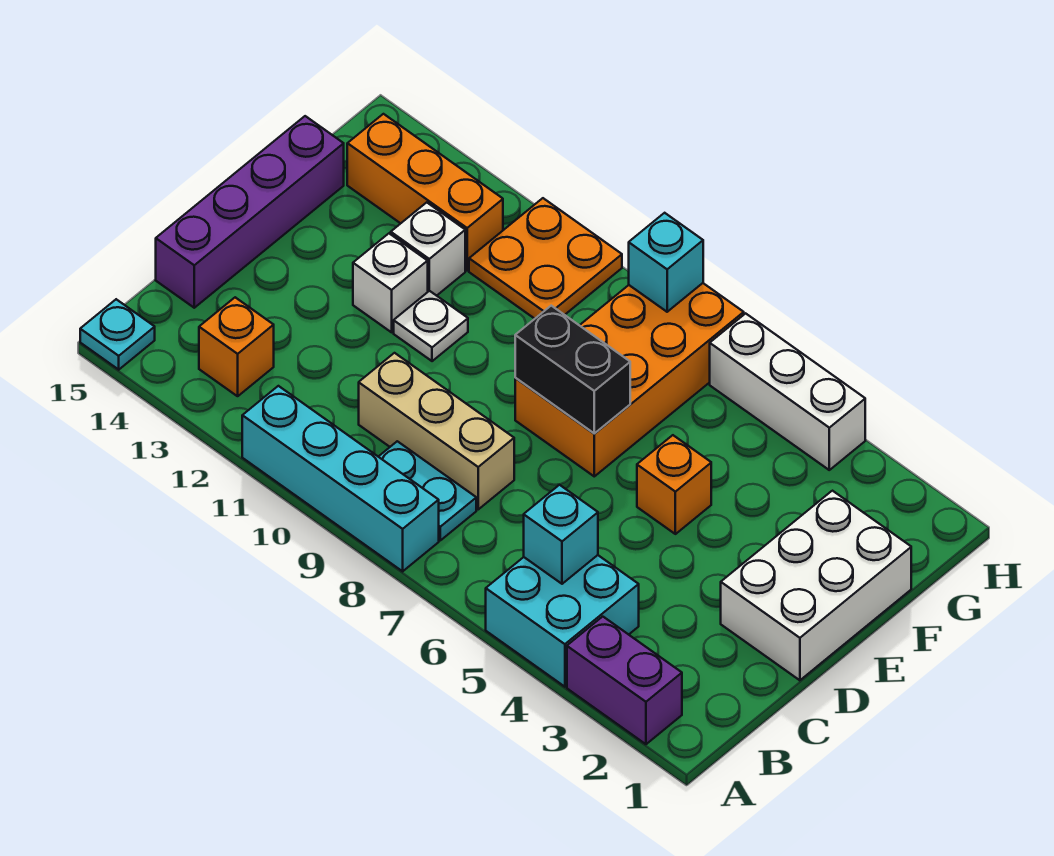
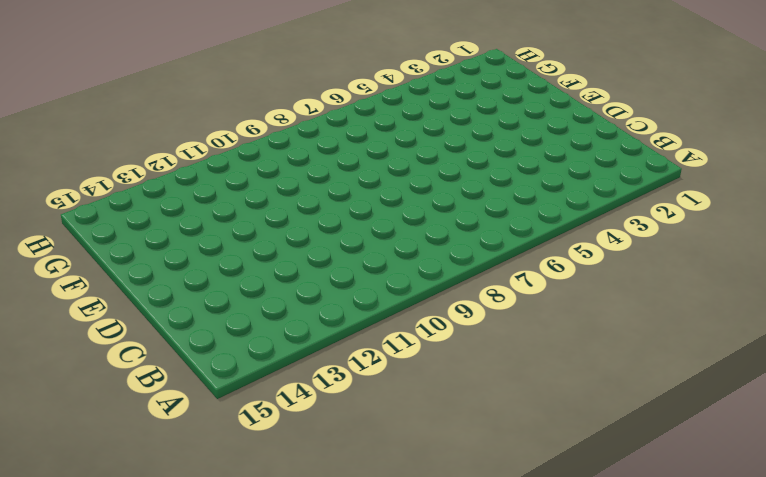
none -> purple 1x2 brick [567,617,682,744]
none -> cyan 2x2 brick [486,555,639,687]
none -> cyan 1x4 brick [242,386,439,571]

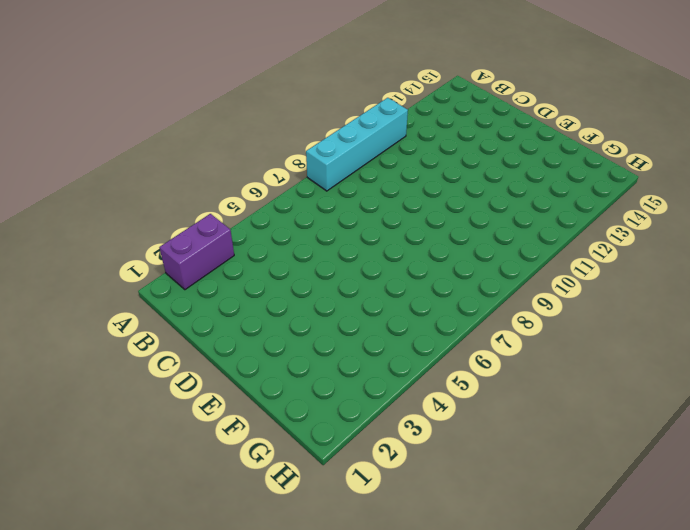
none -> cyan 2x2 brick [486,555,639,687]
none -> cyan 1x1 plate [80,299,155,370]
none -> cyan 1x2 plate [378,441,476,540]

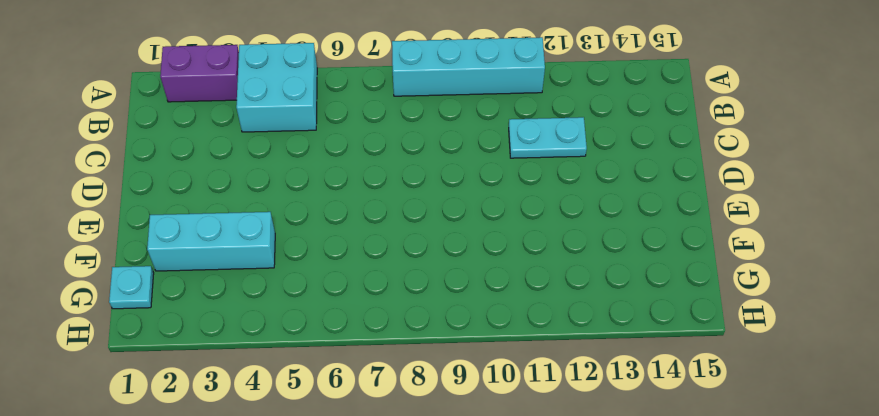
cyan 1x2 plate [509,117,587,158] -> cyan 1x2 plate moved to [378,441,476,540]
cyan 1x3 brick [147,212,275,271] -> white 2x3 brick [721,491,911,680]
cyan 1x1 plate [109,266,154,309] -> cyan 1x1 plate moved to [80,299,155,370]
none -> orange 1x1 brick [199,297,274,396]
none -> tan 1x3 brick [359,353,514,509]
none -> purple 1x4 brick [156,116,344,308]

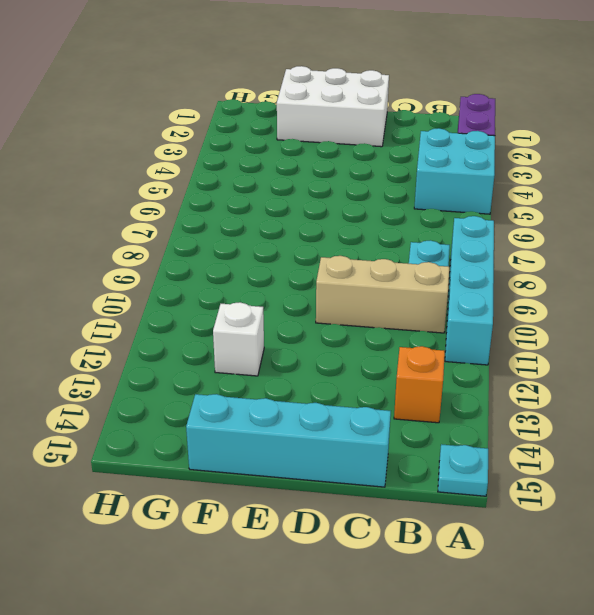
tan 1x3 brick [316,256,449,333] -> tan 1x3 brick turned to [359,353,514,509]
cyan 1x4 brick [186,394,391,487] -> purple 1x4 brick [156,116,344,308]
none -> orange 1x1 brick [637,435,711,534]
none -> orange 2x4 brick [515,283,744,476]
none -> white 1x1 plate [394,291,468,361]

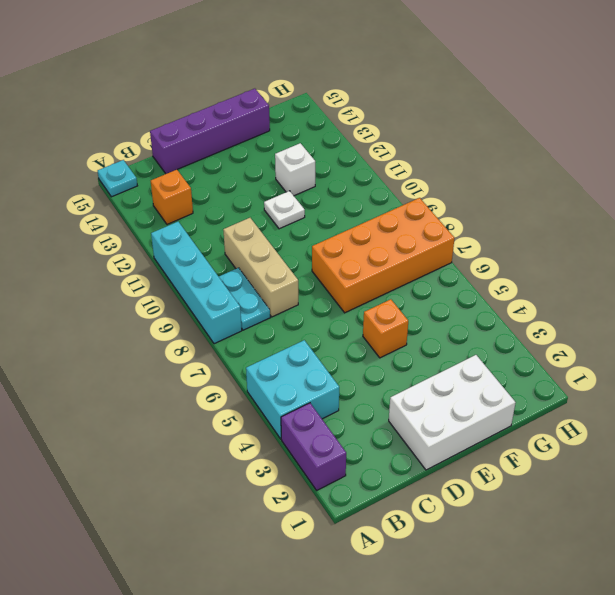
none -> white 1x1 brick [353,234,428,332]
none -> orange 2x2 plate [469,198,622,319]
none -> orange 1x3 brick [347,114,503,270]

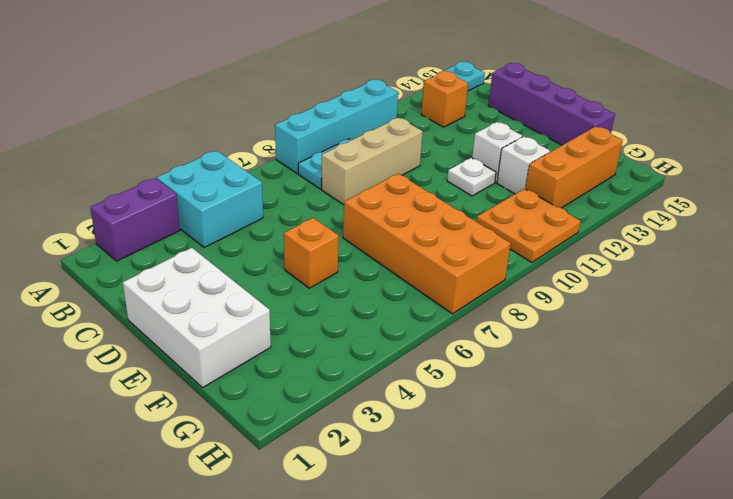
none -> white 1x3 brick [710,313,865,470]
none -> cyan 1x1 brick [524,485,598,584]
none -> black 1x2 brick [515,306,630,434]

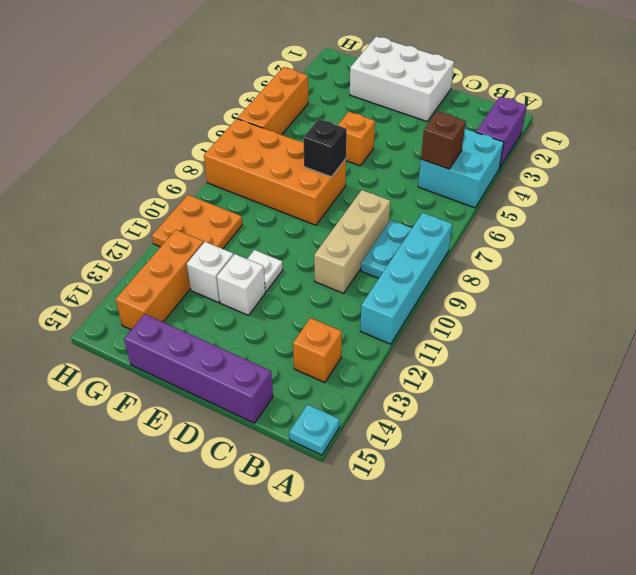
brown 1x1 brick [421,111,466,169] -> cyan 1x1 brick [524,485,598,584]
black 1x1 brick [304,119,347,177] -> black 1x2 brick [515,306,630,434]
orange 1x3 brick [238,67,308,135] -> white 1x3 brick [710,313,865,470]
none -> cyan 1x1 brick [629,213,703,312]

